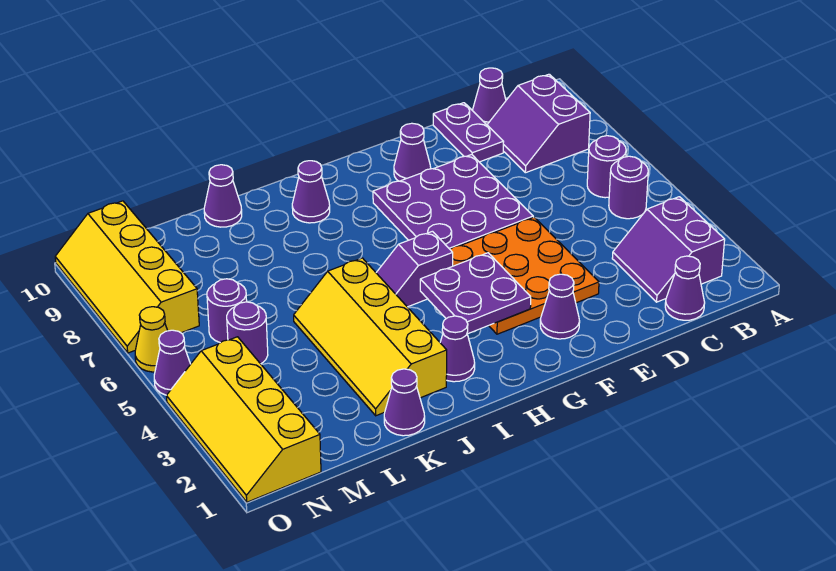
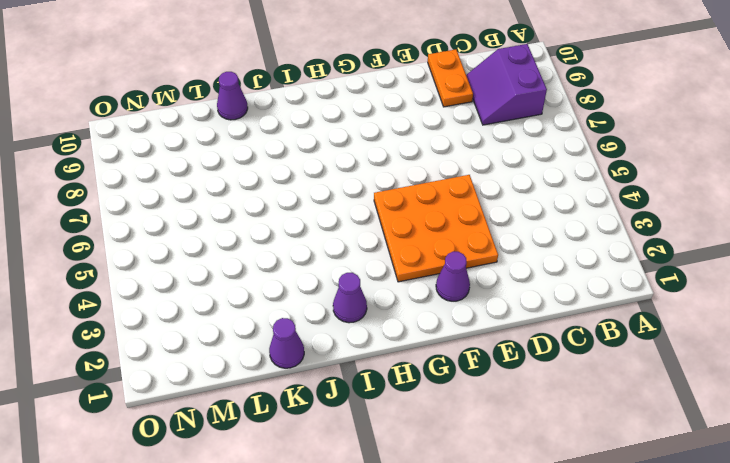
orange 1x2 plate [428,49,473,107] -> purple 1x2 plate [433,103,504,162]
none -> purple 2x2 slope [612,197,725,302]
none -> purple 1x1 round brick [609,156,648,219]
none -> purple 1x1 round brick [587,136,626,198]

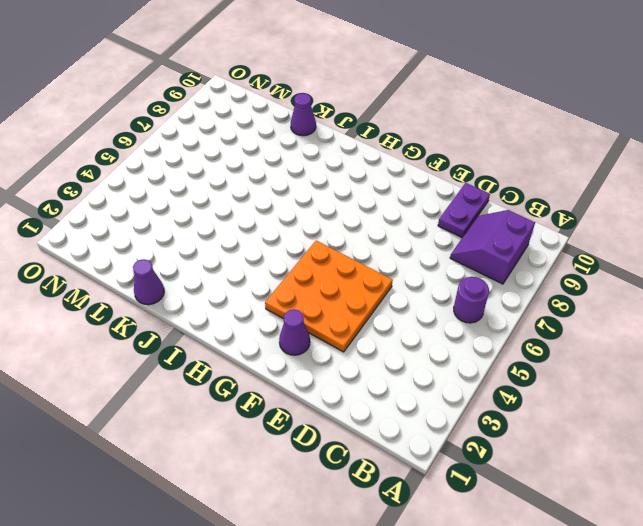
none -> purple 2x2 slope [612,197,725,302]
none -> purple 1x1 round brick [609,156,648,219]
none -> purple 1x1 cone [665,256,705,320]

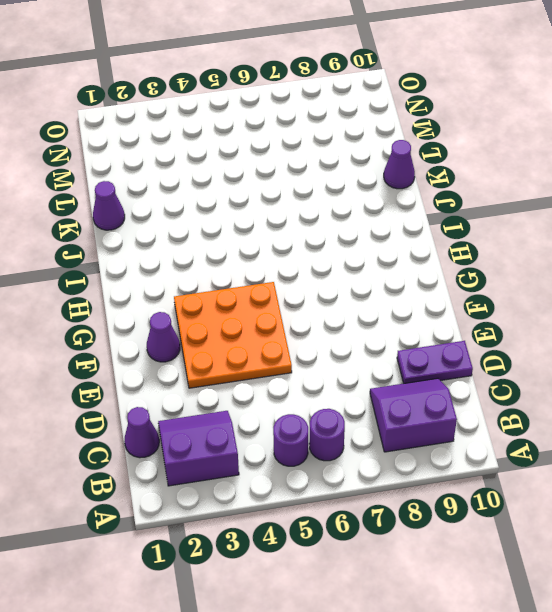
none -> purple 1x1 cone [472,68,506,125]
none -> purple 3x3 plate [373,154,533,249]
none -> purple 1x1 cone [394,123,431,181]

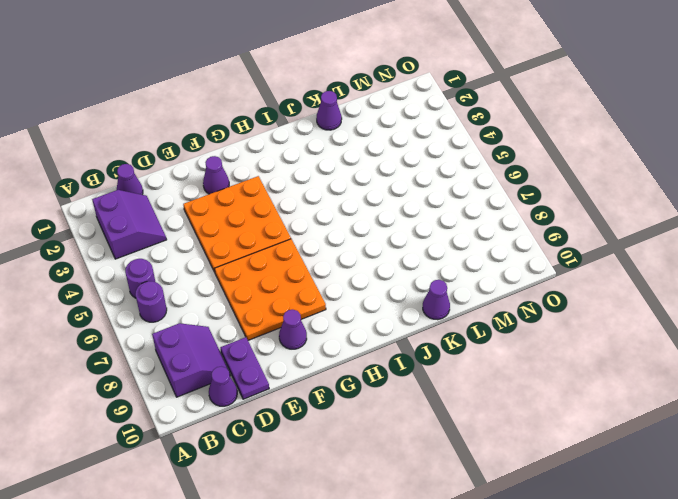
orange 3x3 plate [215,239,326,340] -> purple 3x3 plate [373,154,533,249]
none -> purple 1x2 slope [376,231,453,307]
none -> purple 1x1 cone [440,316,475,382]
none -> purple 1x1 cone [292,161,330,223]

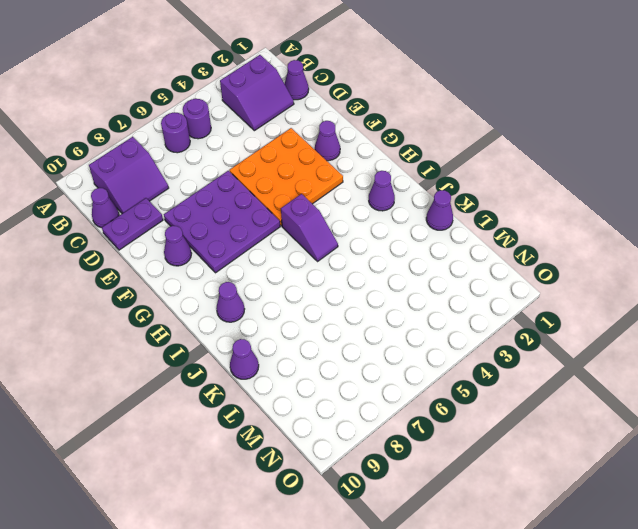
none -> yellow 2x4 slope [294,258,447,416]
none -> purple 1x1 round brick [227,302,268,364]
none -> purple 1x1 round brick [207,279,247,343]

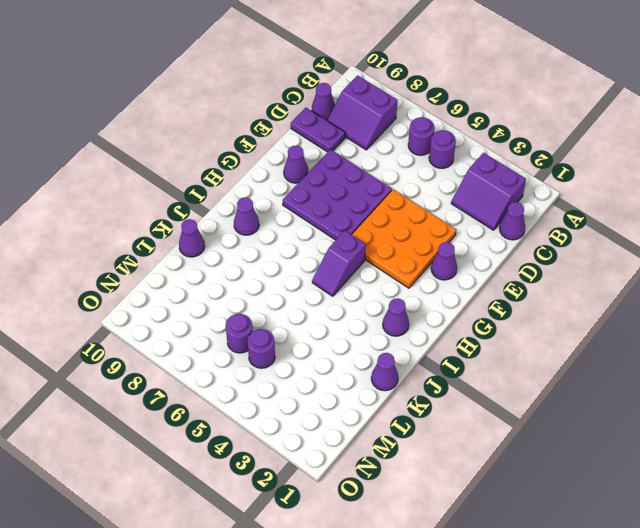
none -> yellow 2x4 slope [294,258,447,416]
none -> yellow 2x4 slope [166,337,321,502]
none -> yellow 2x4 slope [55,201,199,353]

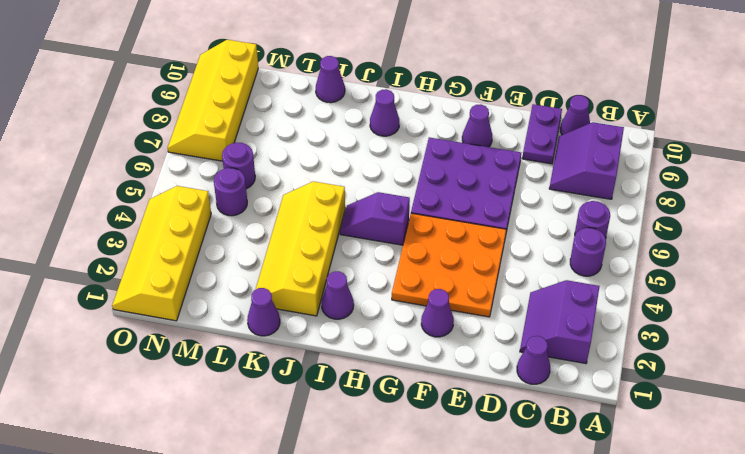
none -> purple 1x1 cone [154,330,190,395]
none -> yellow 1x1 cone [135,307,168,372]
none -> purple 2x2 plate [420,253,531,334]

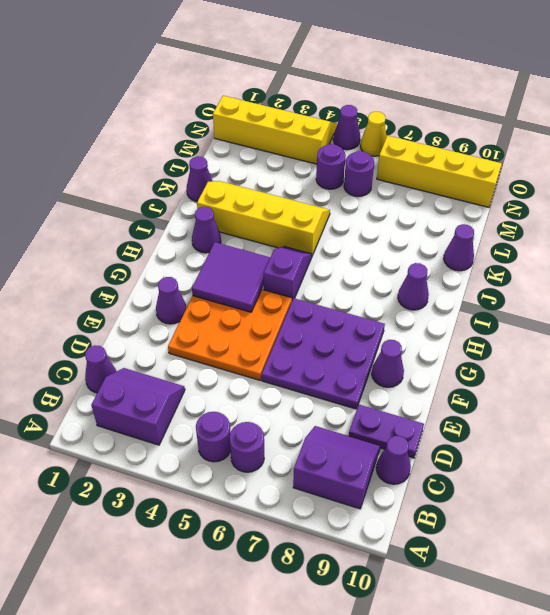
purple 2x2 tile [192,242,270,312] -> purple 2x2 plate [420,253,531,334]

